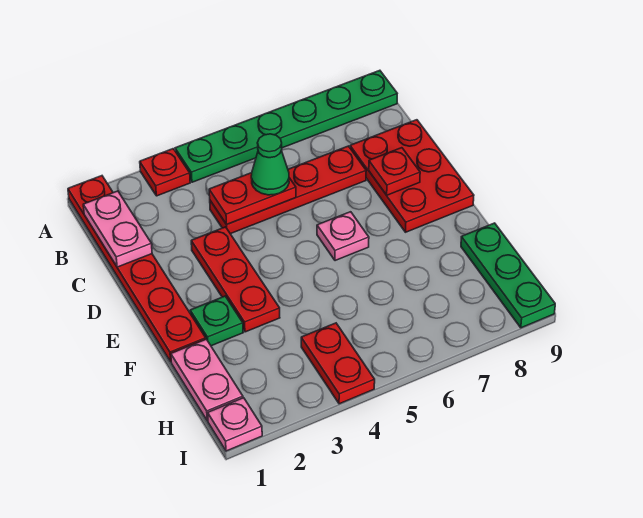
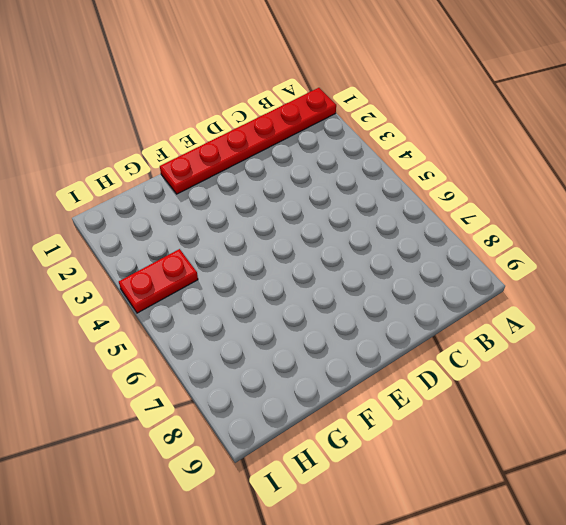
none -> red 1x1 plate [140,149,190,196]
none -> green 1x6 plate [175,70,397,182]
none -> red 1x4 plate [210,146,366,234]

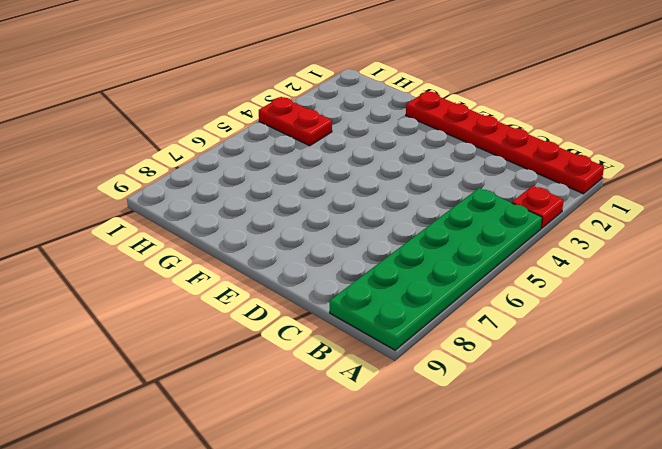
green 2x6 plate [330,188,542,350] -> green 1x6 plate [175,70,397,182]
none -> red 1x4 plate [210,146,366,234]
none -> red 2x3 plate [350,120,474,232]
none -> red 1x3 plate [191,227,280,332]

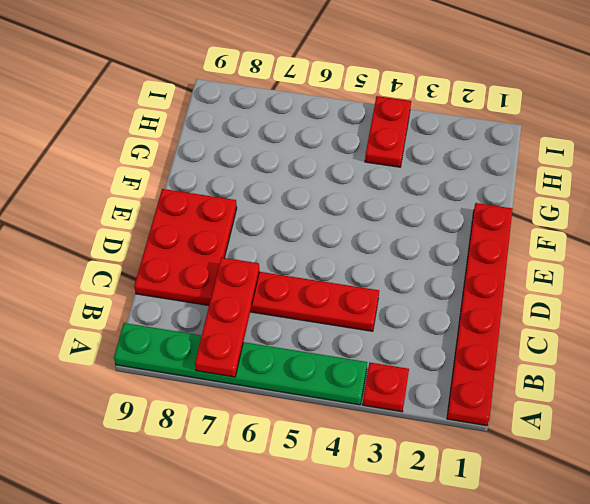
red 1x3 plate [195,257,259,377] -> red 1x3 plate moved to [191,227,280,332]
none -> pink 1x1 plate [317,212,369,261]
none -> green 1x1 plate [190,296,243,346]
none -> pink 1x2 plate [171,339,243,421]

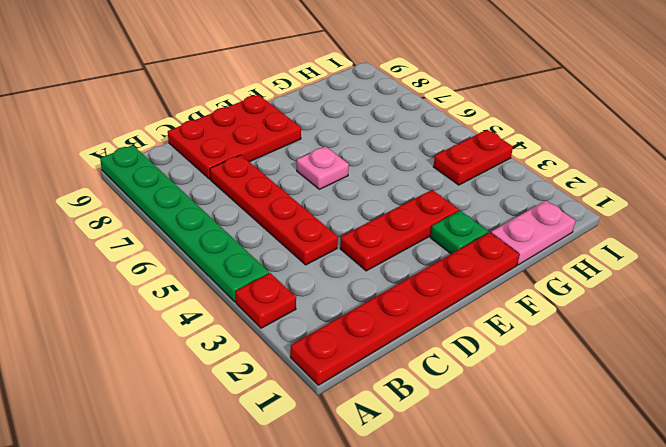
none -> green 1x3 plate [461,223,555,328]
none -> pink 1x1 plate [208,398,262,451]
none -> pink 1x2 plate [83,191,152,267]

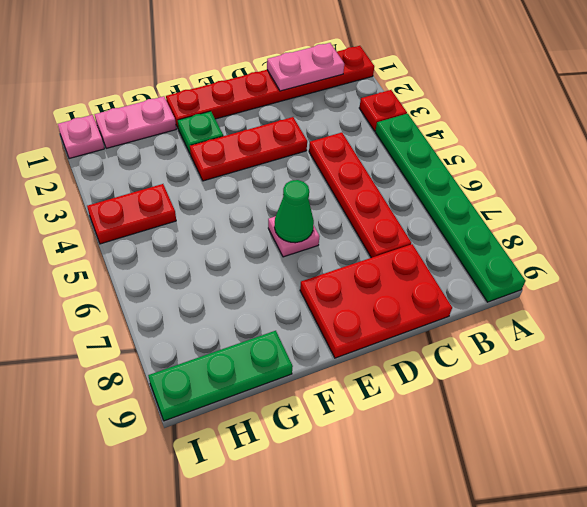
green 1x1 cone [274,180,314,243] -> green 1x1 cone moved to [251,134,289,195]
none -> red 1x2 plate [209,173,296,224]
none -> red 1x1 plate [369,148,420,195]

